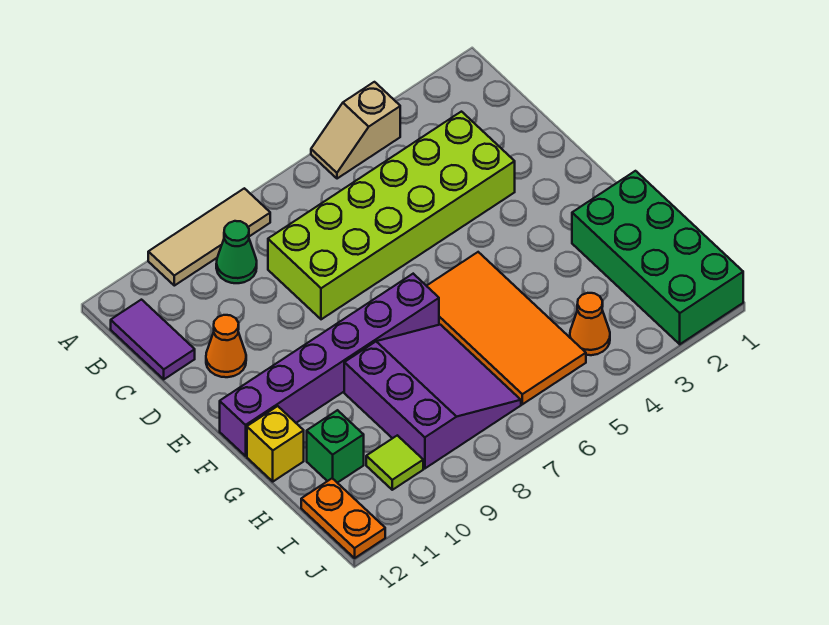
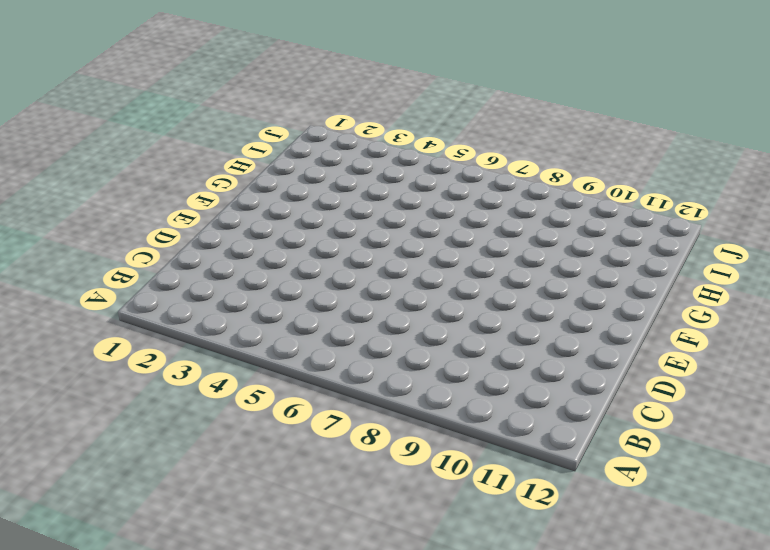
none -> tan 1x2 slope [311,82,400,179]
none -> tan 1x3 tile [148,188,270,286]
none -> green 1x1 cone [216,221,257,283]

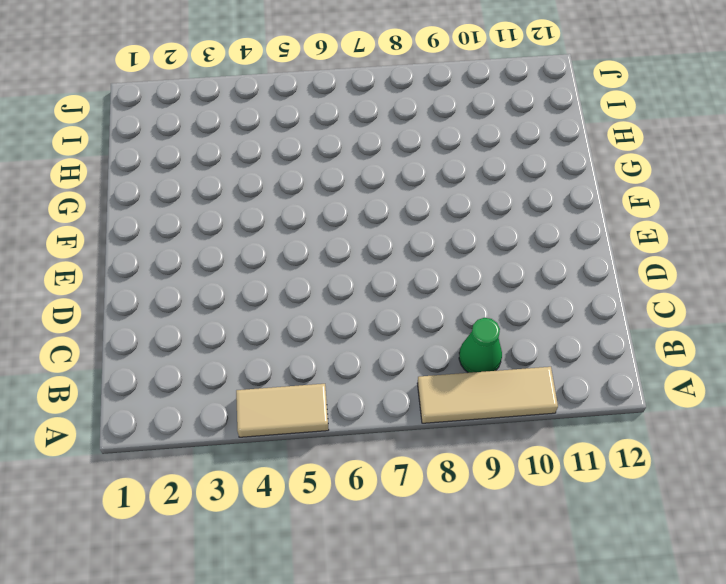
tan 1x2 tile [236,384,329,437] -> tan 1x2 slope [311,82,400,179]
none -> purple 1x2 tile [111,300,195,379]
none -> lime 2x6 brick [268,112,515,319]
none -> orange 1x1 cone [206,315,246,377]

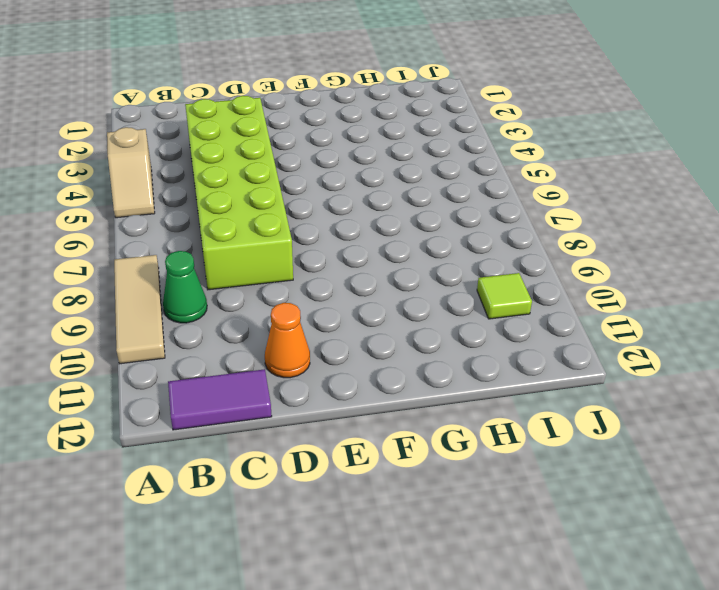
none -> orange 2x4 tile [427,252,586,404]
none -> purple 1x6 brick [220,274,439,456]
none -> green 2x4 brick [572,171,743,344]

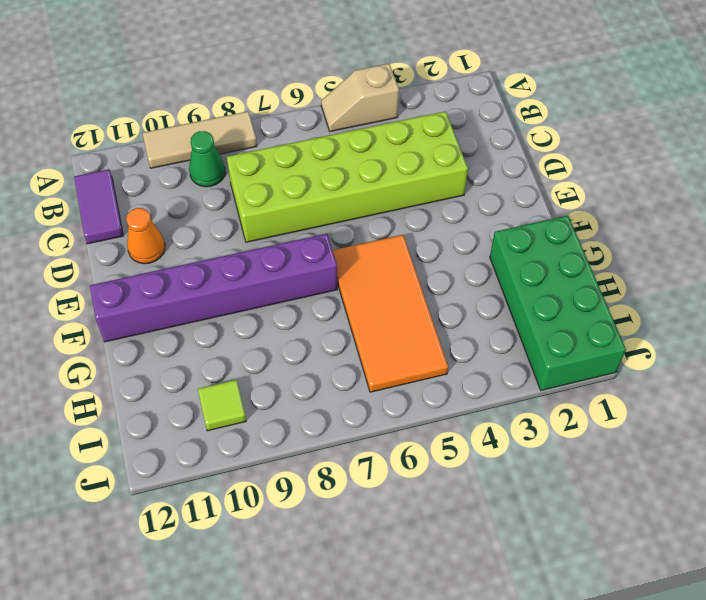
none -> purple 3x3 slope [344,325,521,468]
none -> yellow 1x1 brick [247,406,304,481]
none -> green 1x1 brick [307,410,364,483]

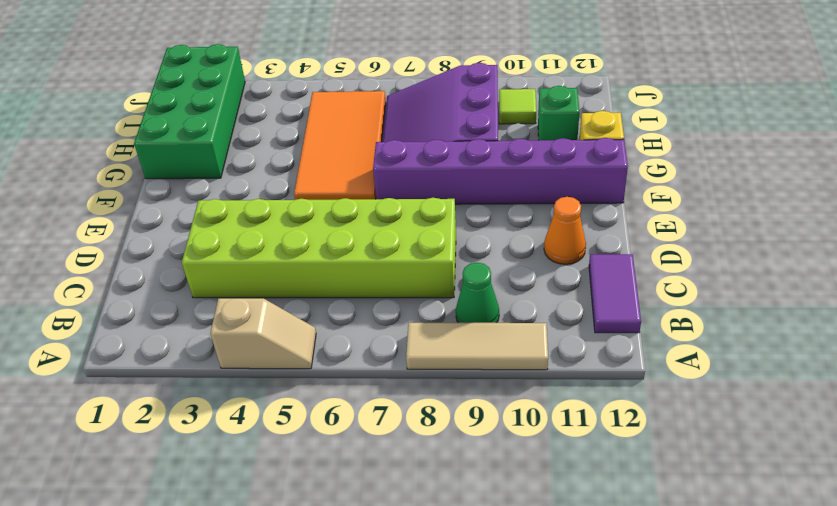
none -> orange 1x1 cone [570,293,610,355]
none -> orange 1x2 plate [301,478,385,558]

